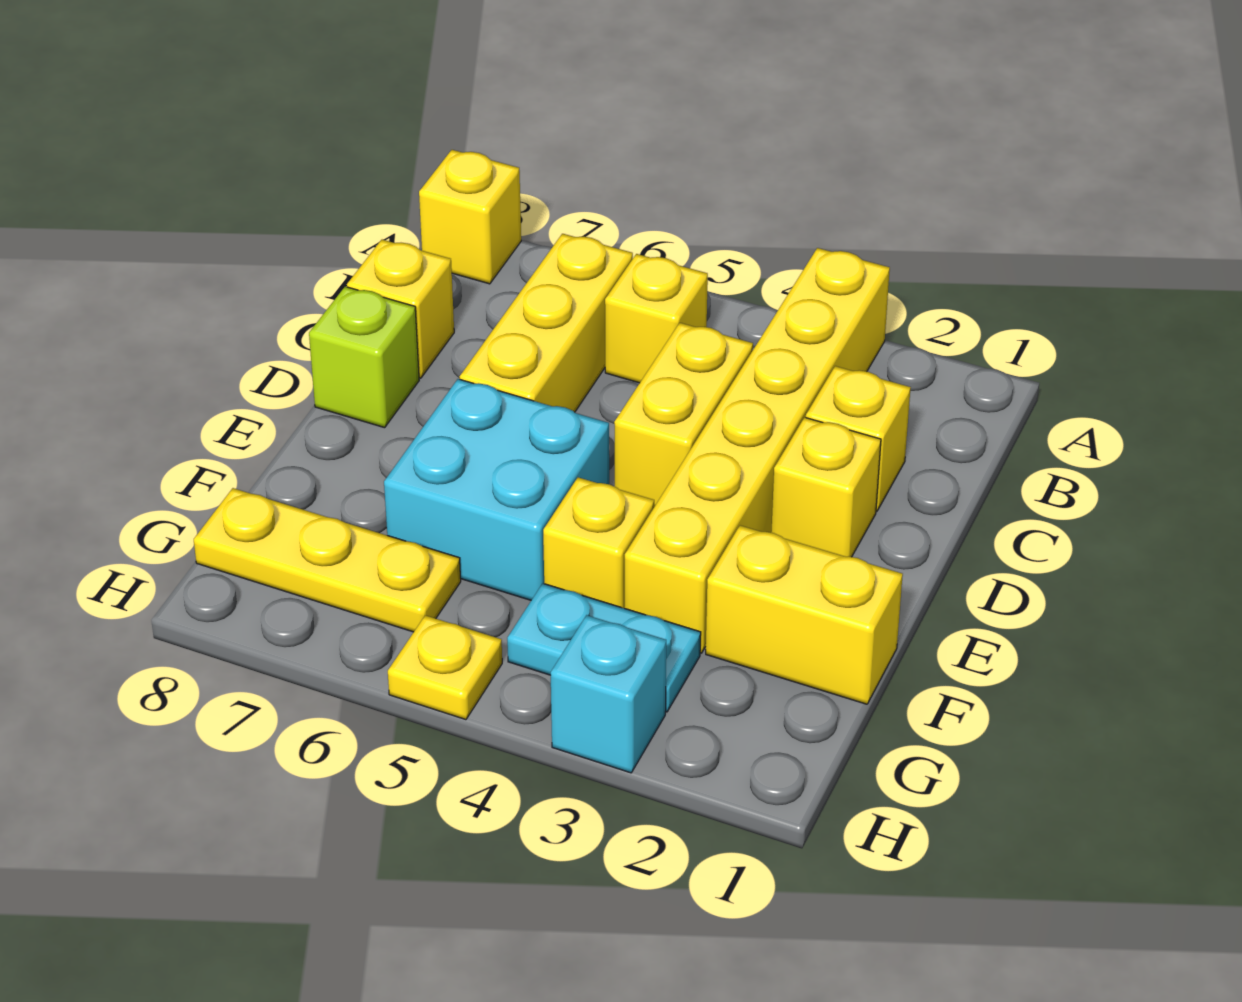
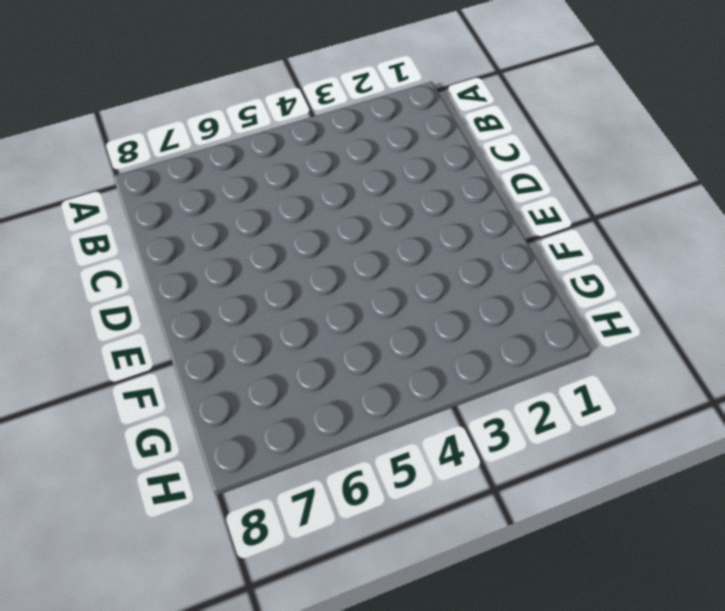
none -> yellow 1x6 brick [625,248,890,653]
none -> yellow 1x1 brick [419,150,521,284]
none -> yellow 1x1 brick [605,254,708,383]

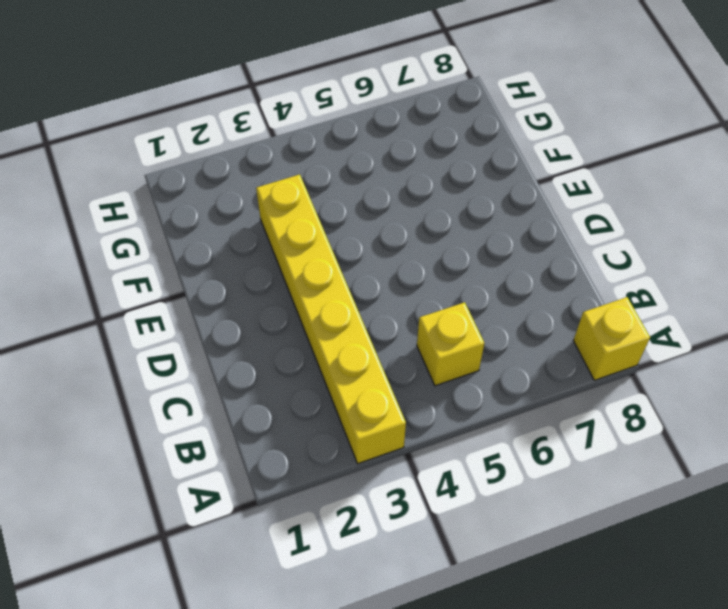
none -> yellow 1x3 brick [459,234,633,412]
none -> yellow 1x1 brick [806,366,911,511]
none -> yellow 1x2 brick [614,323,753,507]

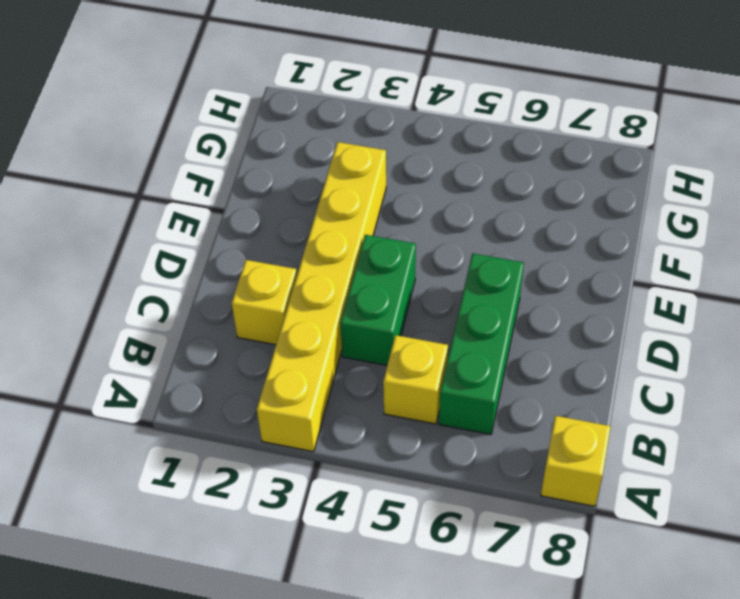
green 1x3 brick [439,253,524,434] -> yellow 1x3 brick [459,234,633,412]
green 1x2 brick [340,235,416,365] -> yellow 1x2 brick [614,323,753,507]
none -> yellow 1x1 brick [347,240,454,378]
none -> yellow 1x1 brick [771,417,881,557]
none -> lime 1x1 brick [309,287,419,428]

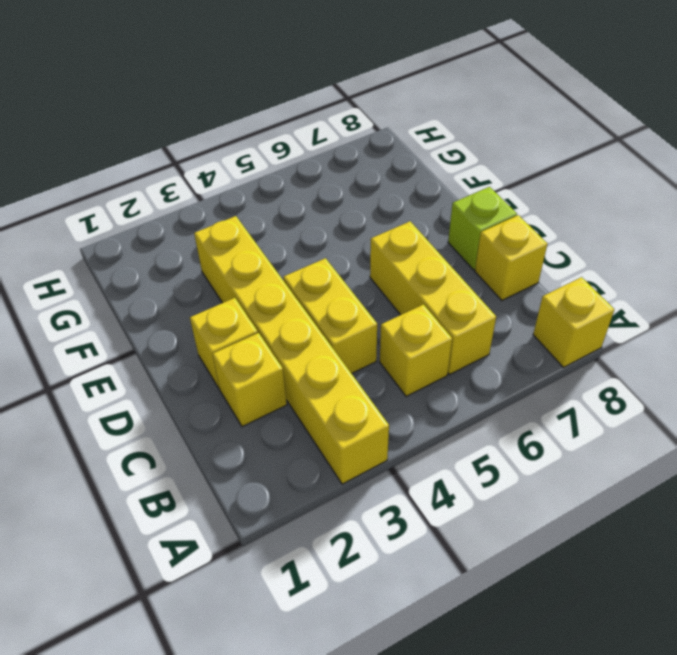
none -> cyan 2x2 brick [384,379,609,600]
none -> yellow 1x2 brick [706,525,903,704]
none -> yellow 1x1 brick [543,477,654,608]

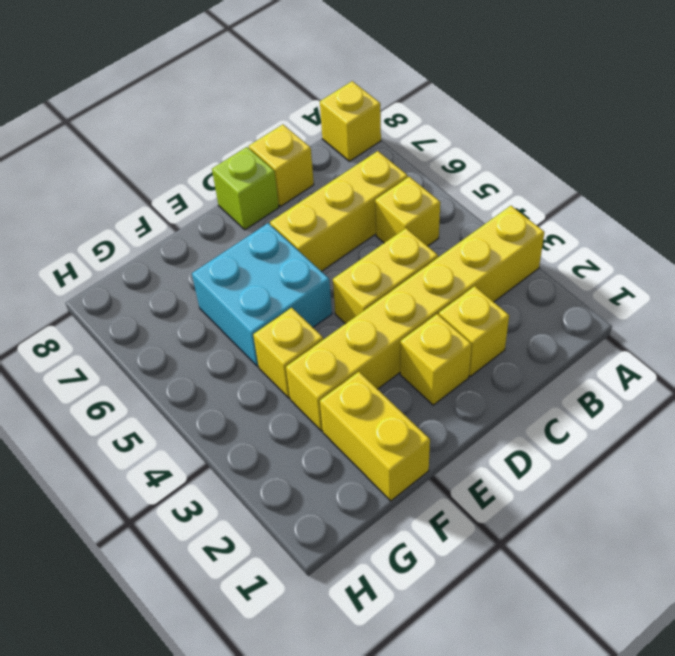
none -> cyan 1x2 plate [507,583,701,712]
none -> yellow 1x3 plate [194,488,461,632]
none -> cyan 1x1 brick [551,615,666,773]

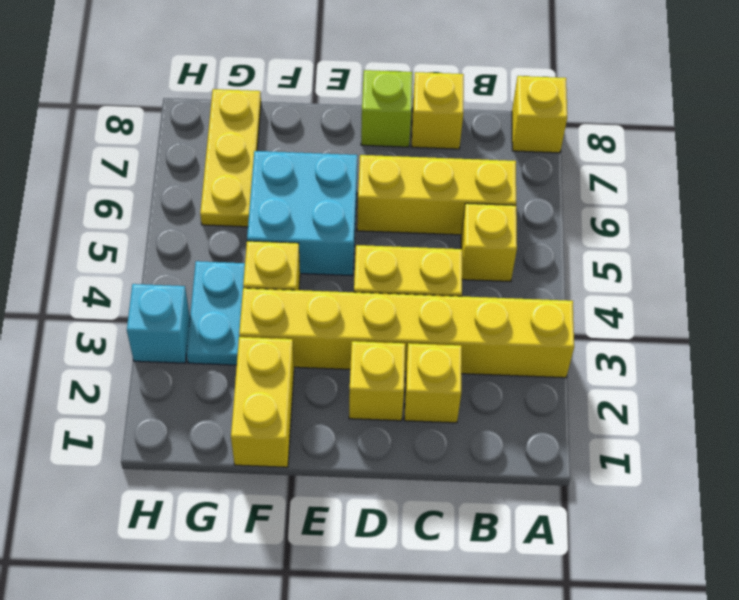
none -> yellow 1x1 plate [388,615,502,720]

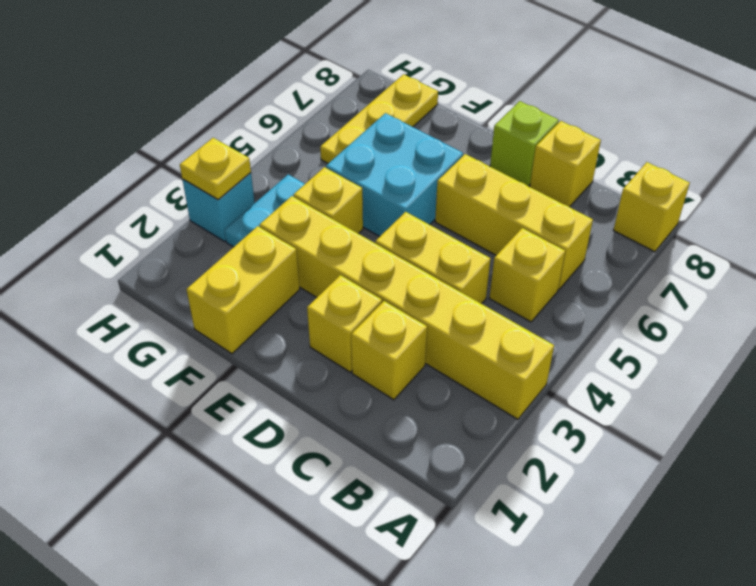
yellow 1x1 plate [180,138,251,200] -> yellow 1x1 plate moved to [388,615,502,720]

